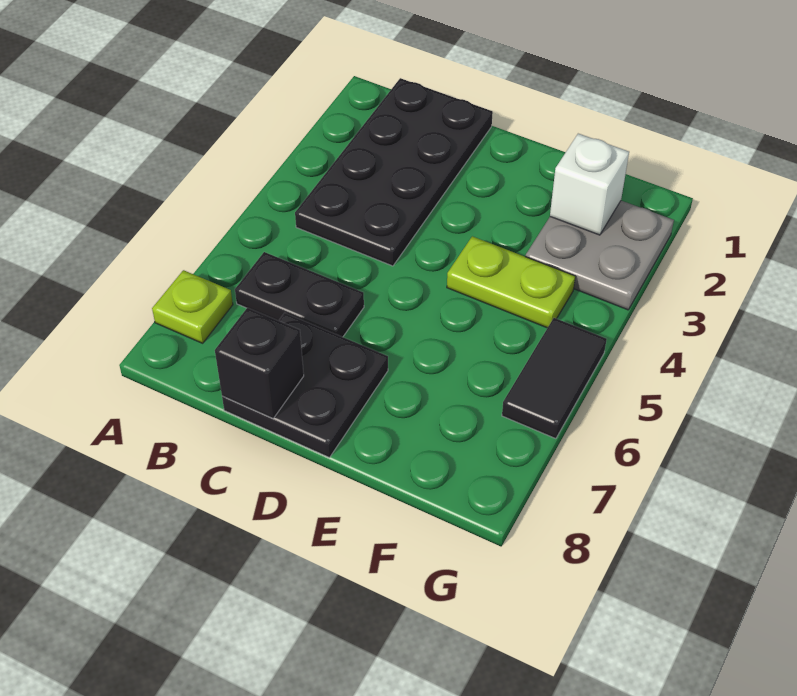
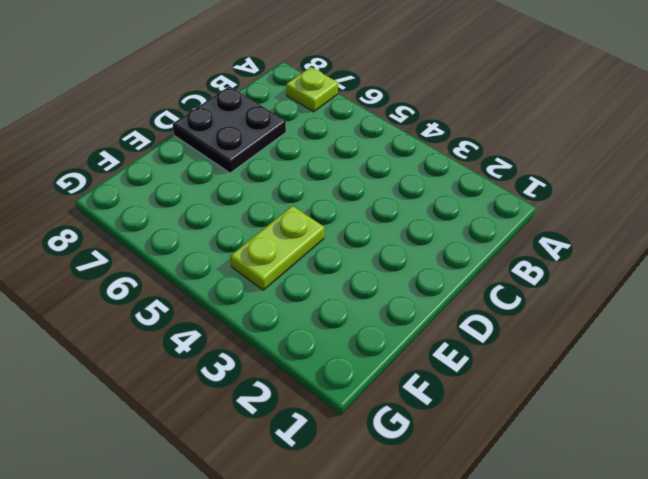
none -> black 2x4 plate [295,78,493,266]
none -> black 1x2 plate [235,252,364,337]

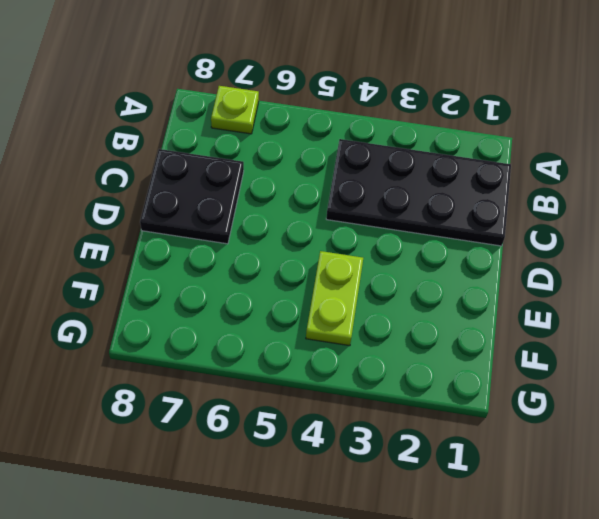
none -> black 1x2 plate [235,252,364,337]
none -> grey 2x2 plate [525,201,674,310]

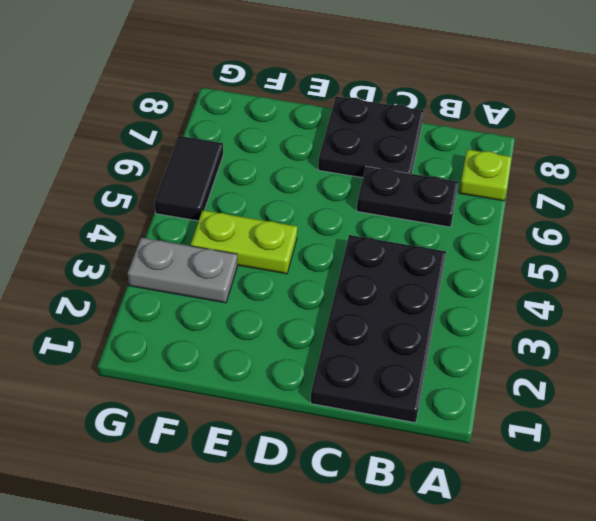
grey 1x2 plate [128,238,237,303] -> grey 2x2 plate [525,201,674,310]
none -> black 1x1 brick [215,308,304,418]
none -> white 1x1 brick [550,134,629,235]

